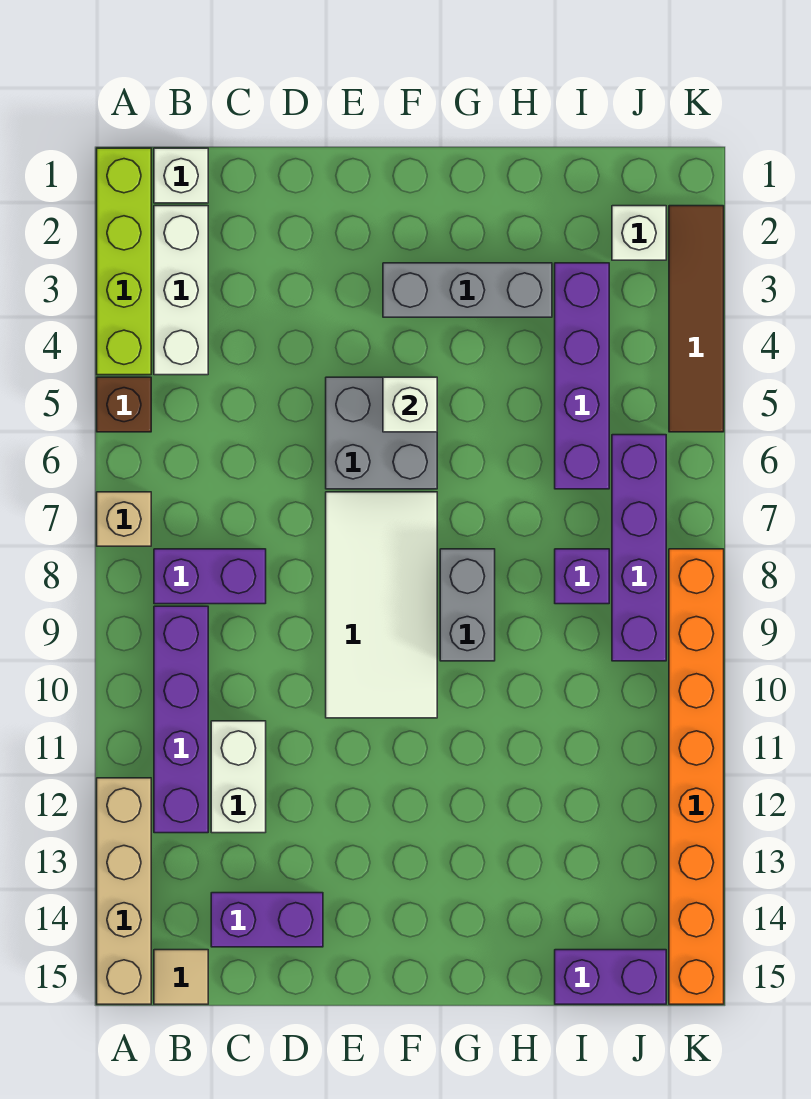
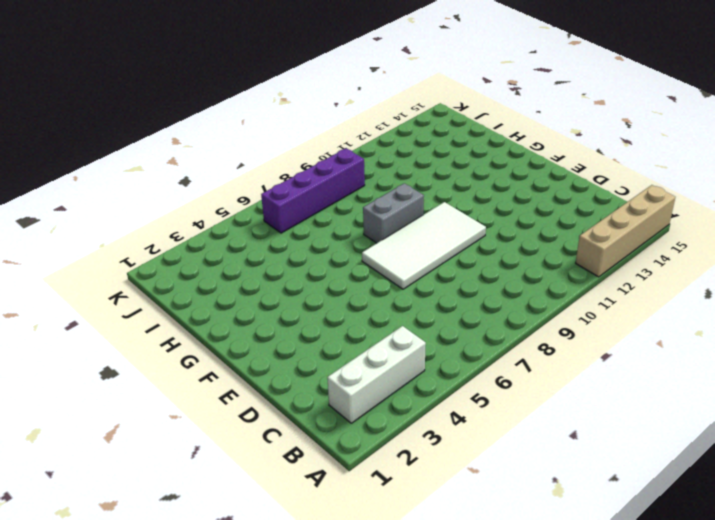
none -> lime 1x4 brick [97,148,151,375]
none -> brown 1x1 brick [97,377,151,432]
none -> tan 1x1 brick [97,492,151,546]

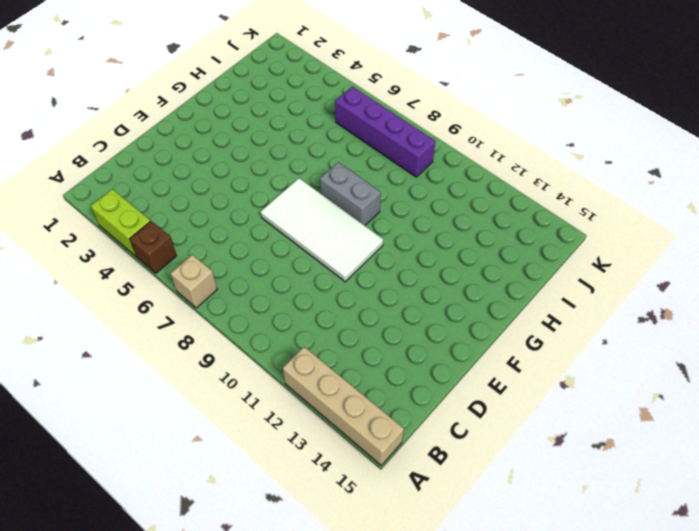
lime 1x2 brick [91,189,151,257] -> lime 1x4 brick [97,148,151,375]
none -> white 1x1 brick [154,148,208,203]
none -> white 1x3 brick [154,206,208,375]
none -> purple 1x2 brick [154,549,266,604]

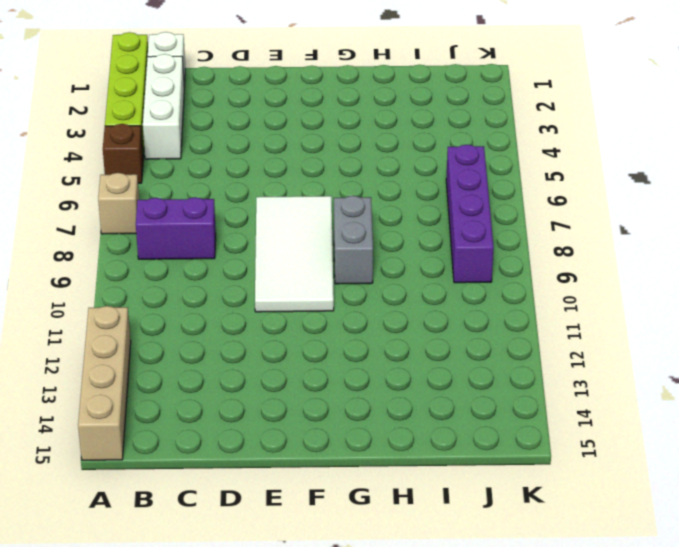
none -> purple 1x4 brick [154,606,208,833]
none -> tan 1x1 tile [154,950,208,1004]
none -> white 1x2 brick [211,721,266,833]

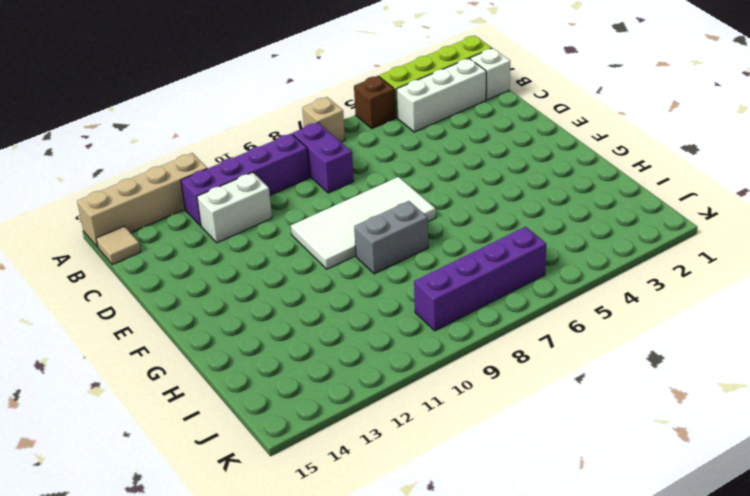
none -> purple 1x2 brick [211,893,323,947]
none -> grey 2x2 brick [326,377,437,489]
none -> grey 1x3 brick [383,263,552,317]

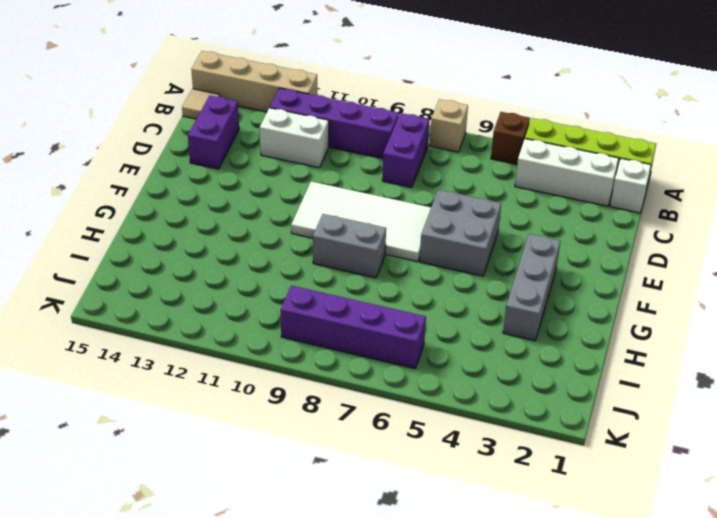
none -> purple 1x4 brick [555,263,609,489]
none -> purple 1x1 brick [555,549,609,604]
none -> purple 1x2 brick [555,950,666,1004]

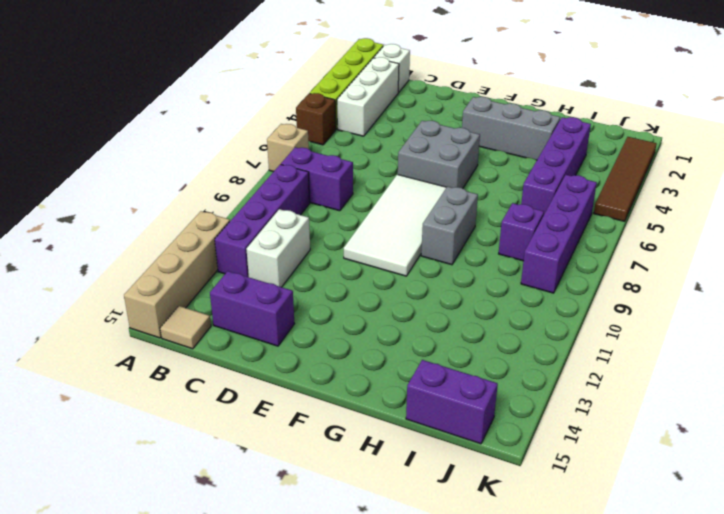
none -> white 1x1 brick [612,206,666,260]
none -> orange 1x8 brick [669,549,724,1004]
none -> white 1x1 brick [383,377,437,432]

